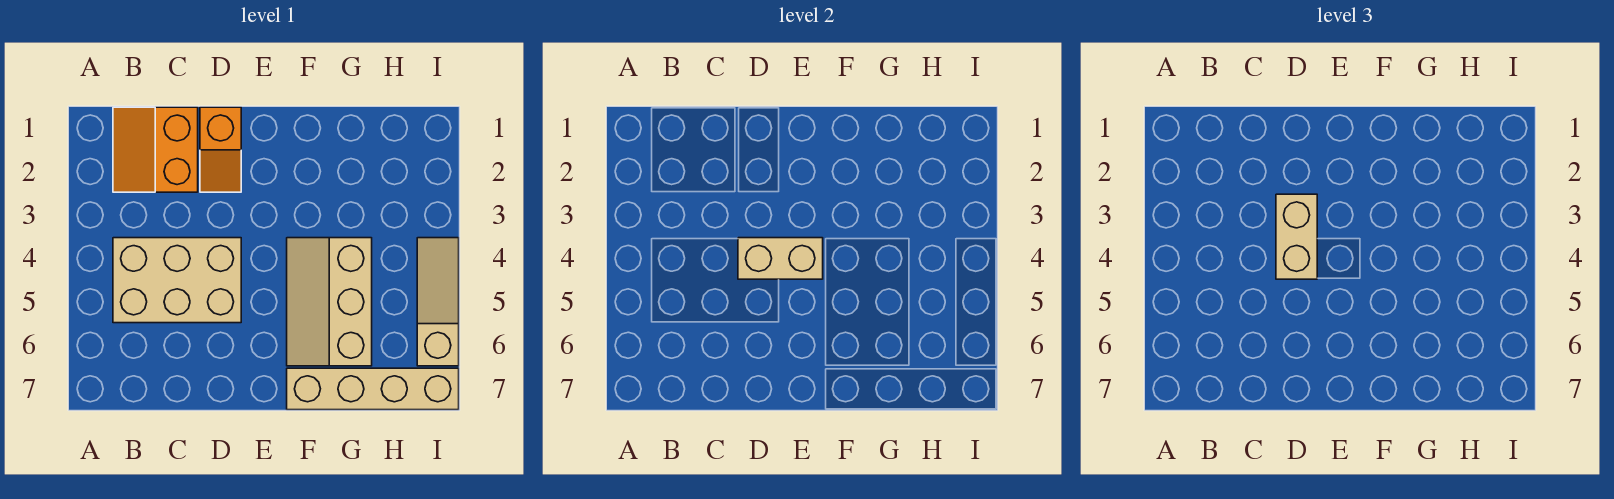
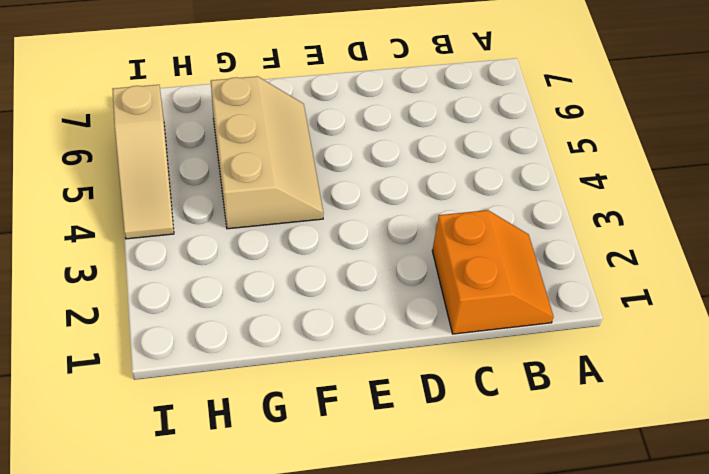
none -> tan 2x3 brick [113,238,241,323]
none -> orange 1x2 slope [200,107,241,192]

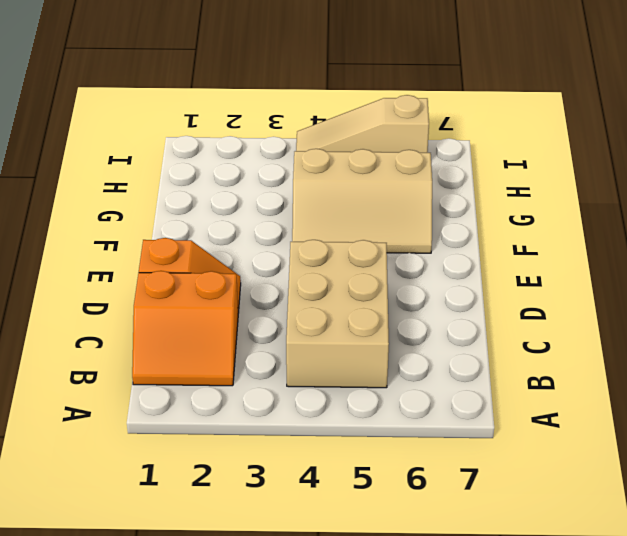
none -> tan 1x4 brick [287,368,459,410]
none -> tan 1x2 brick [738,238,823,279]

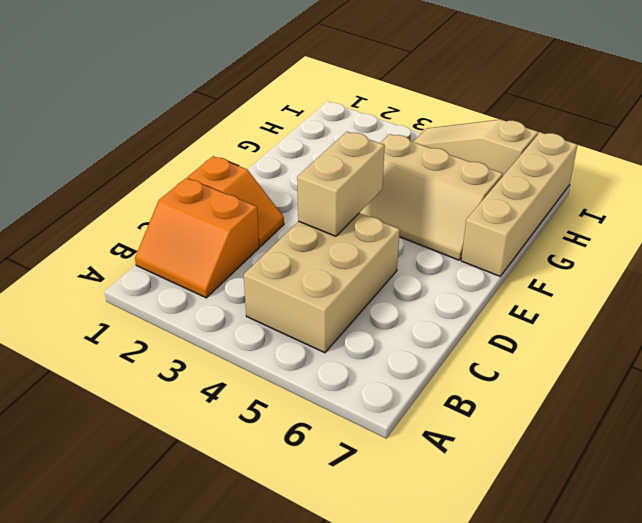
none -> tan 1x2 brick [1276,194,1317,279]

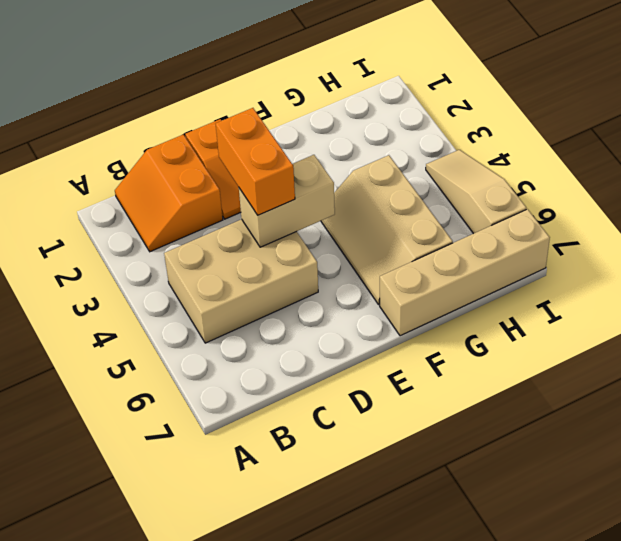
orange 1x2 brick [216,108,295,215] -> tan 1x2 brick [1276,194,1317,279]

